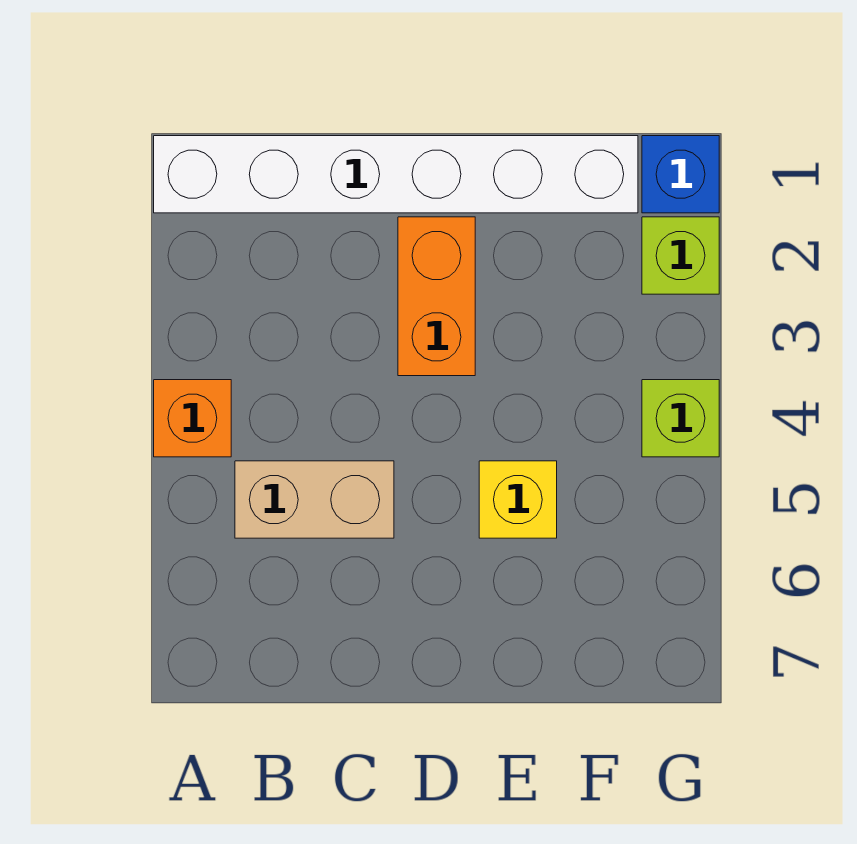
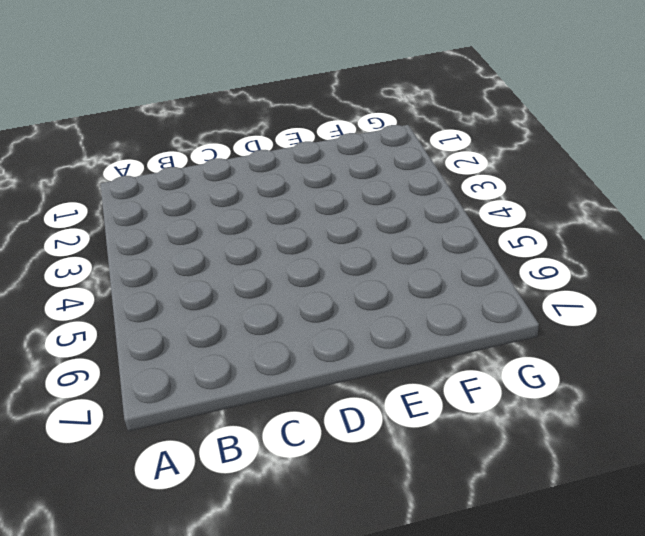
none -> white 1x6 brick [154,136,638,213]
none -> orange 1x1 brick [154,380,231,457]

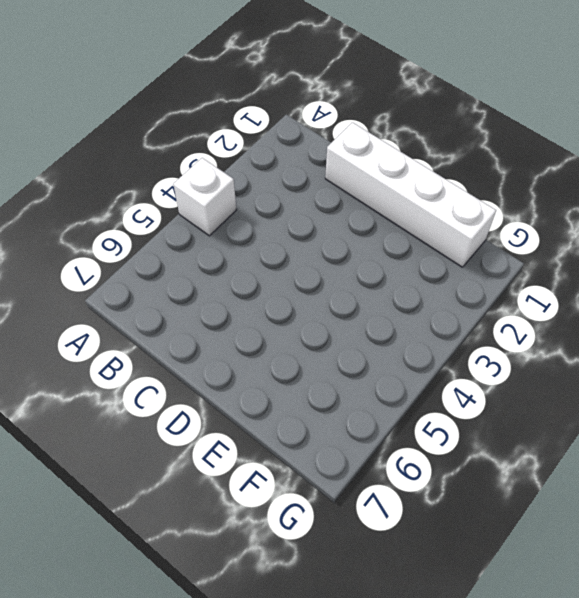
white 1x1 brick [173,158,237,236] -> orange 1x1 brick [154,380,231,457]
white 1x4 brick [325,122,496,267] -> white 1x6 brick [154,136,638,213]
none -> tan 1x2 brick [235,461,394,538]
none -> orange 1x2 brick [398,217,475,376]

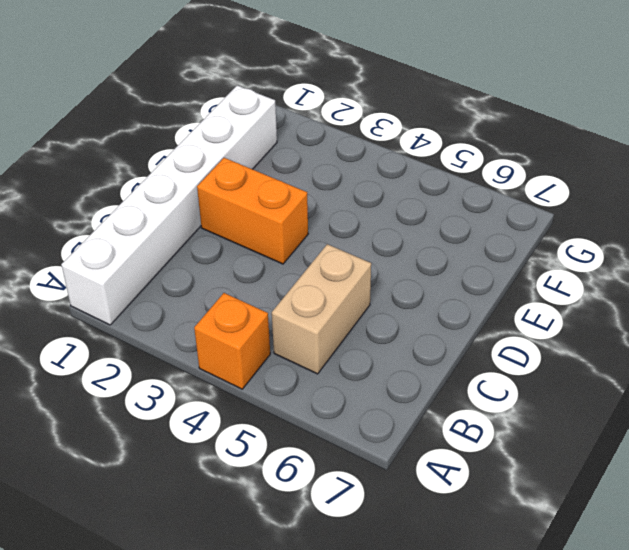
none -> yellow 1x1 brick [479,461,557,538]
none -> blue 1x1 brick [642,136,719,213]

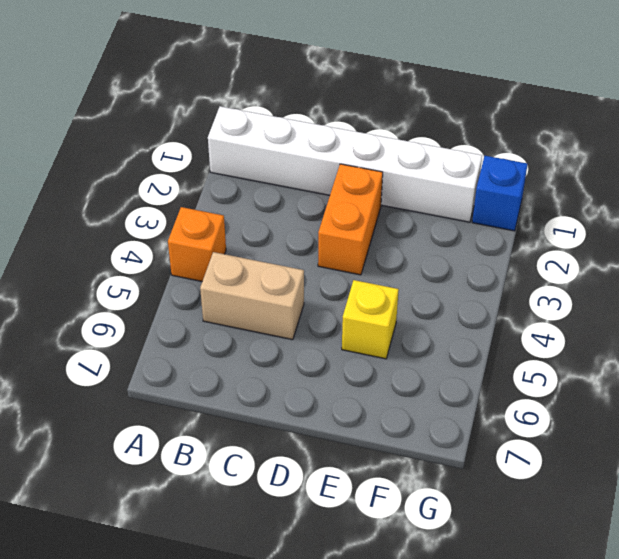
none -> lime 1x1 brick [642,217,719,294]
none -> lime 1x1 brick [642,380,719,457]

